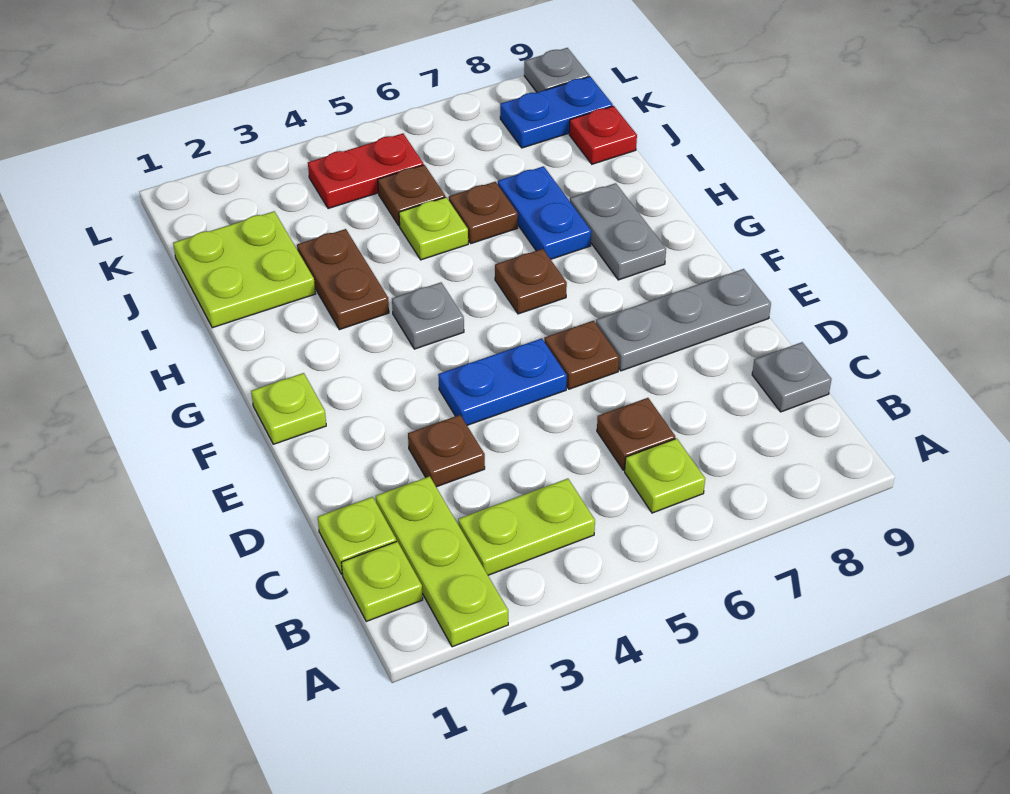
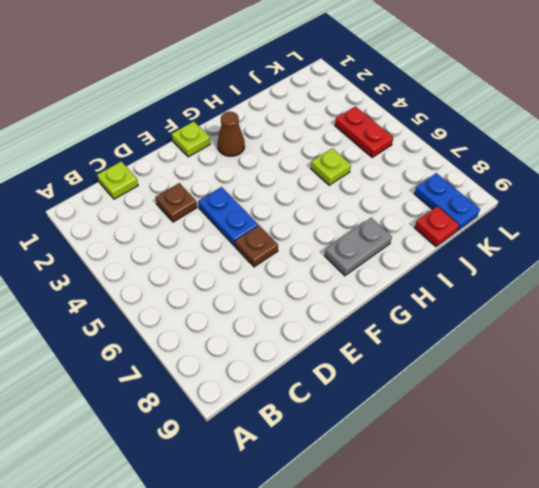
brown 1x1 cone [217,112,245,156] -> none
none -> lime 1x3 plate [376,476,508,647]
none -> lime 1x1 plate [341,541,423,621]
none -> lime 1x2 plate [458,479,595,575]

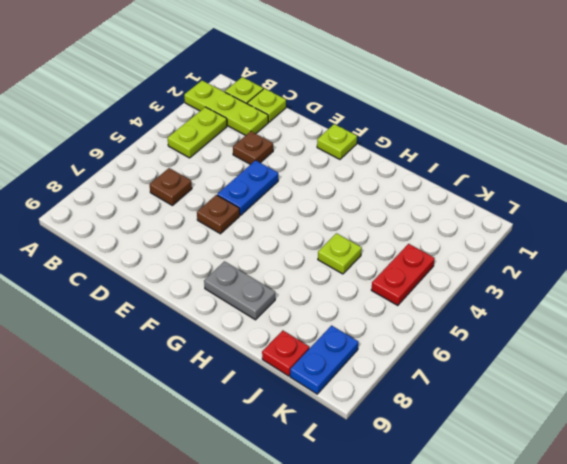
none -> lime 1x1 plate [625,438,705,513]
none -> grey 1x1 plate [752,342,831,412]
none -> grey 1x3 plate [596,269,771,371]

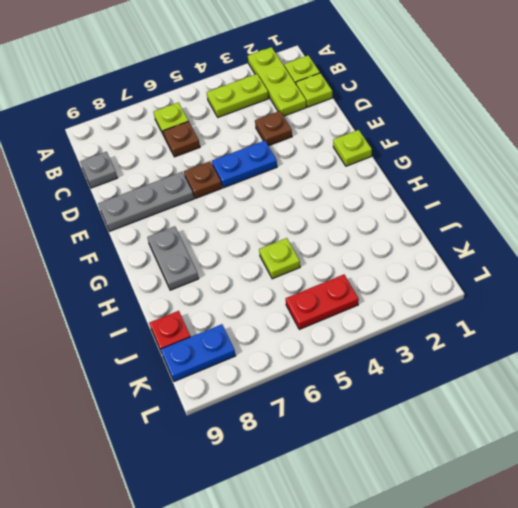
none -> grey 1x1 plate [392,282,464,349]
none -> brown 1x1 plate [495,249,567,314]
none -> brown 1x2 plate [297,229,389,330]

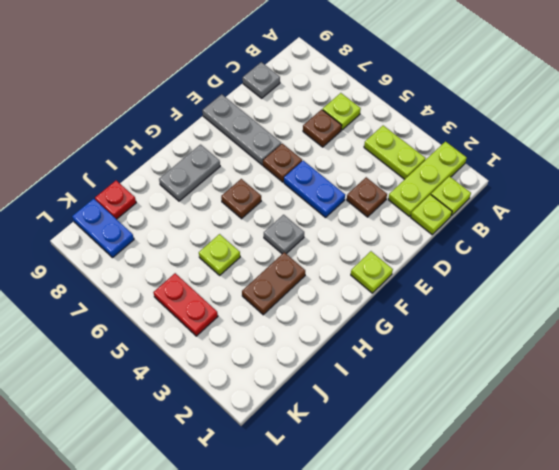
none -> blue 1x2 plate [498,166,591,259]
none -> lime 2x2 plate [173,211,316,328]
none -> brown 1x1 plate [449,182,518,243]

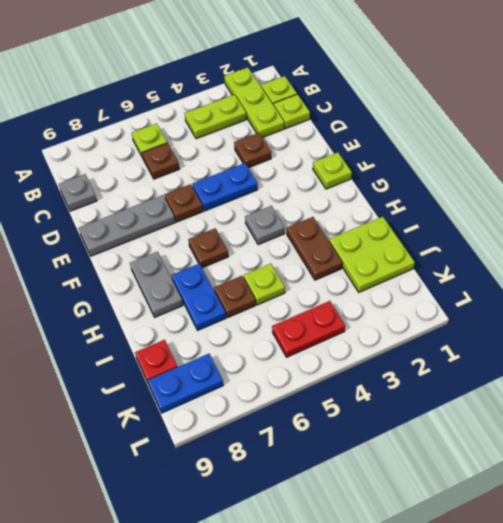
none -> brown 1x1 plate [378,165,445,226]
none -> grey 1x1 plate [524,48,589,92]

